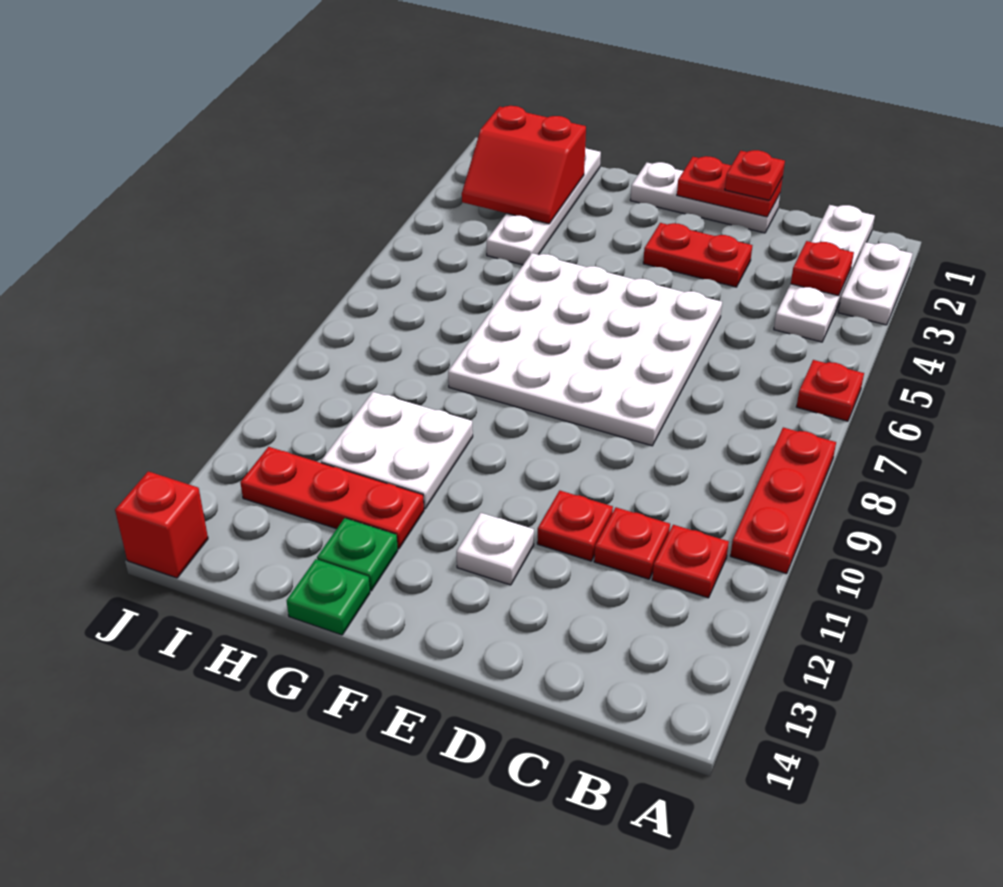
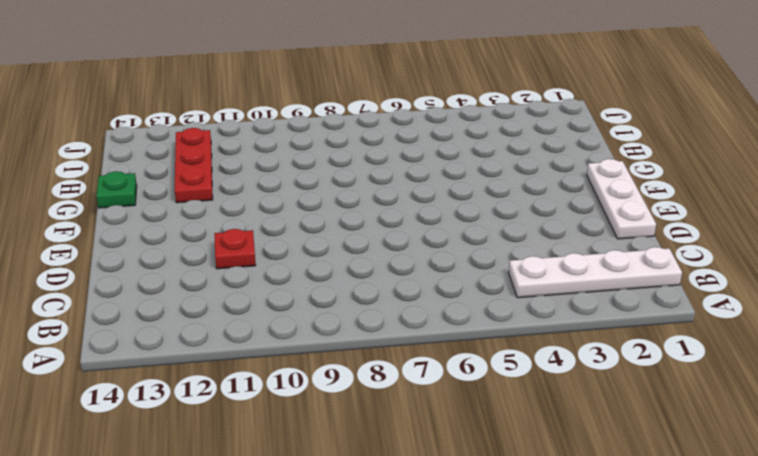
none -> white 1x2 plate [838,242,913,325]
none -> red 1x1 plate [796,360,864,421]
none -> red 1x3 plate [730,427,836,574]

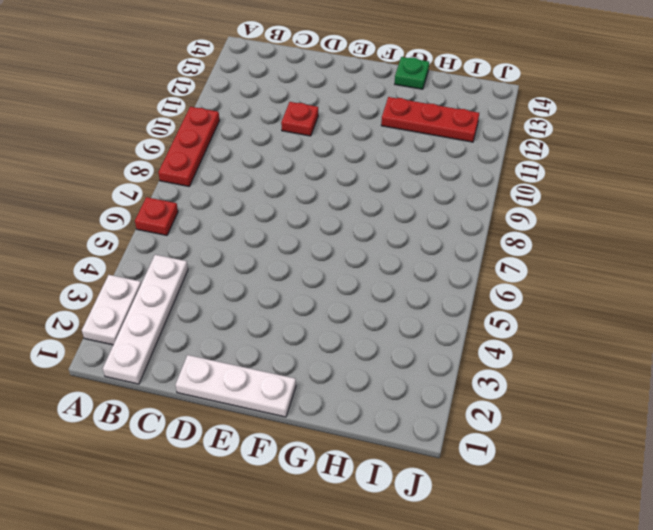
none -> red 1x1 plate [652,525,729,598]
none -> red 1x1 plate [594,507,670,579]
none -> red 1x2 plate [643,223,752,287]

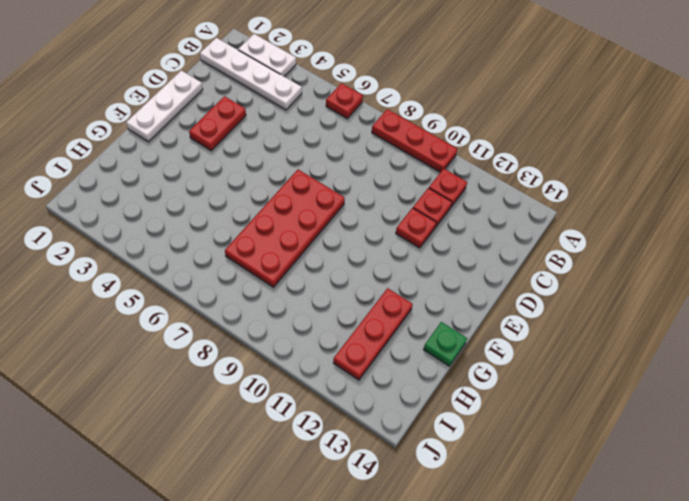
red 2x4 plate [225,169,345,287] -> white 4x4 plate [448,253,722,446]
none -> white 1x1 plate [457,513,534,585]
none -> white 2x2 plate [321,392,473,509]
none -> green 1x1 plate [317,518,398,591]

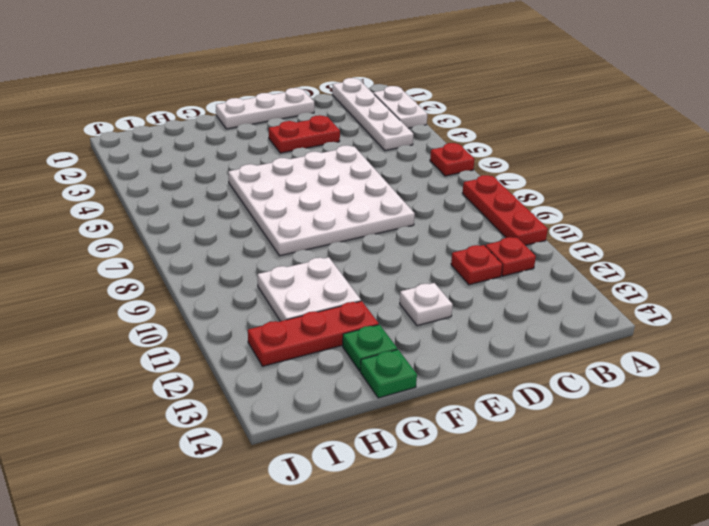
none -> red 1x1 plate [537,491,613,561]
none -> white 1x4 plate [487,147,601,265]
none -> red 1x1 brick [115,471,208,578]

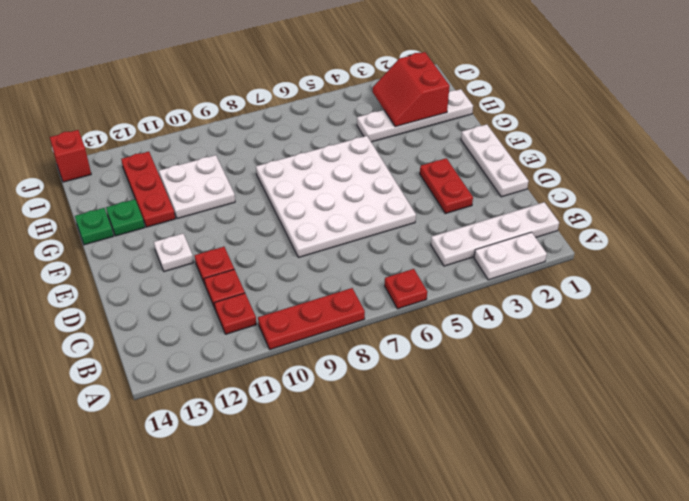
none -> red 1x1 plate [791,241,854,296]
none -> red 1x2 plate [677,156,782,217]
none -> red 1x1 plate [725,150,785,200]

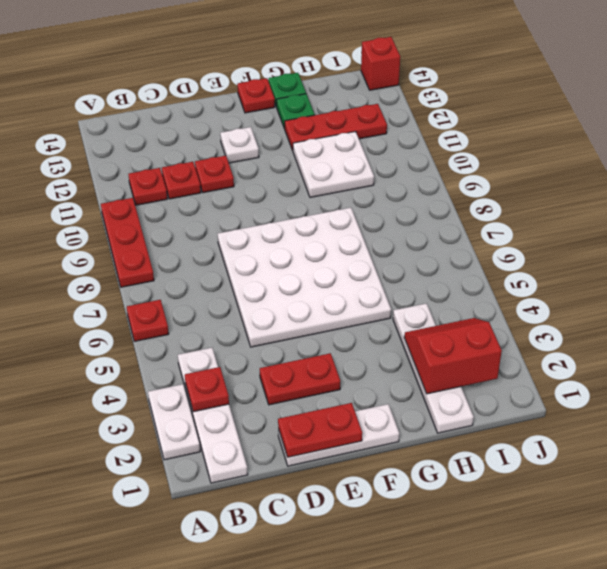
red 1x1 plate [237,78,275,113] -> red 1x1 plate moved to [725,150,785,200]

